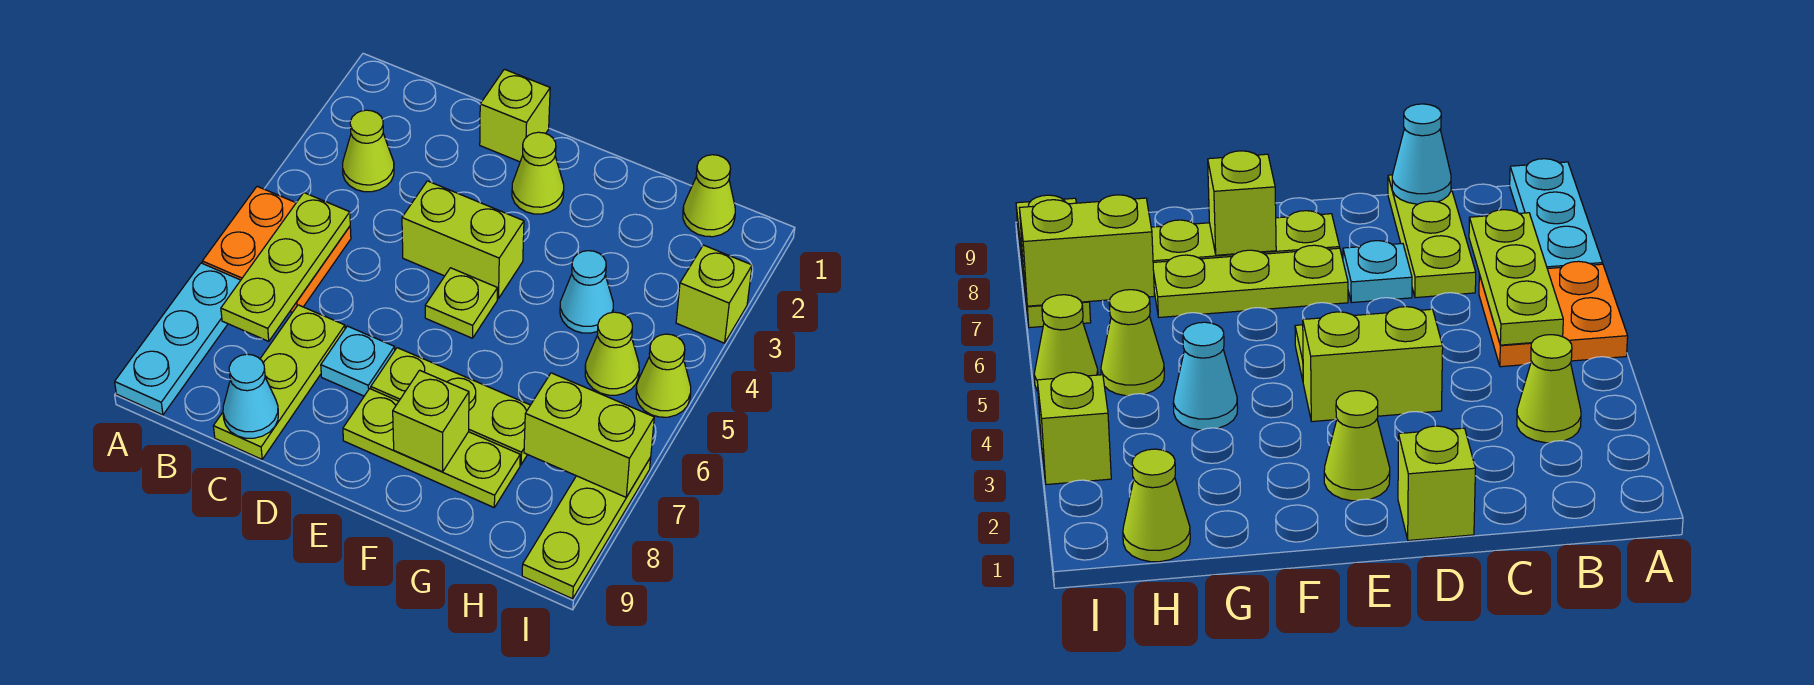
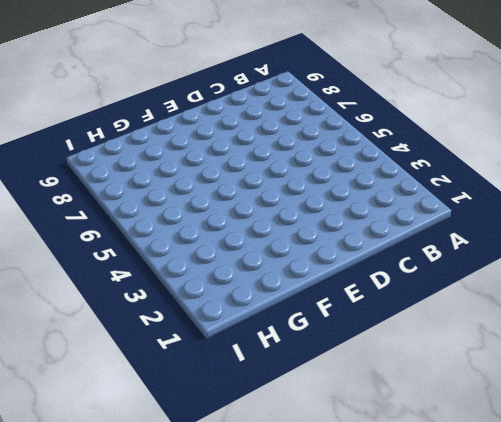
none -> orange 2x2 plate [202,186,351,312]
none -> cyan 1x3 plate [115,263,241,415]
none -> lime 1x1 cone [343,110,394,192]

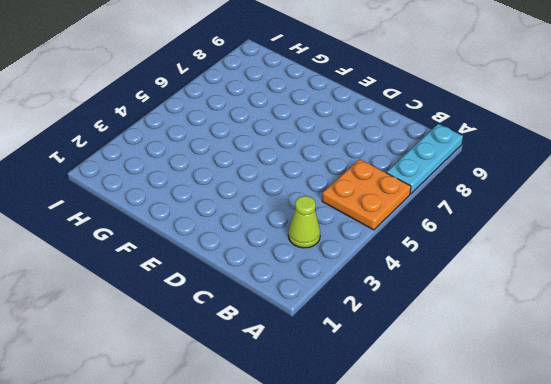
none -> lime 1x3 plate [213,305,345,459]
none -> lime 1x1 brick [480,69,550,162]
none -> lime 1x2 brick [402,181,524,299]

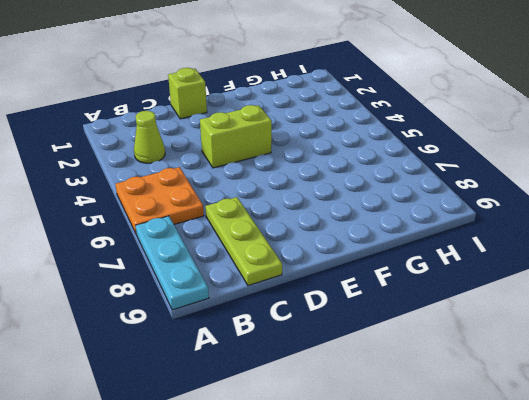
none -> cyan 1x1 plate [321,326,395,396]
none -> lime 1x1 cone [512,132,564,214]
none -> lime 1x1 plate [425,268,498,338]

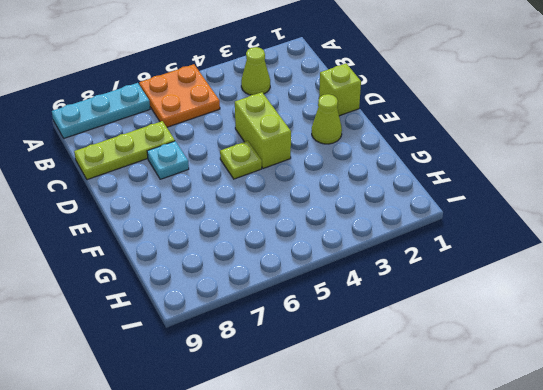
none -> lime 1x3 plate [371,348,530,465]
none -> lime 1x3 plate [343,389,520,507]
none -> cyan 1x1 cone [560,251,613,333]

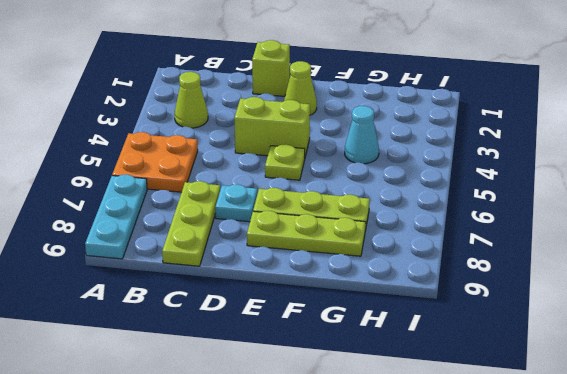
none -> lime 1x1 cone [683,155,735,237]
none -> lime 1x1 cone [585,312,639,395]
none -> lime 1x1 brick [676,245,752,343]

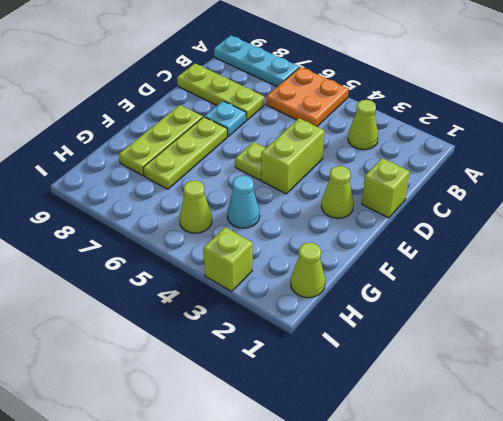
none -> lime 1x1 cone [636,334,691,417]
none -> lime 1x3 plate [522,458,651,599]
none -> lime 1x3 plate [221,193,350,341]

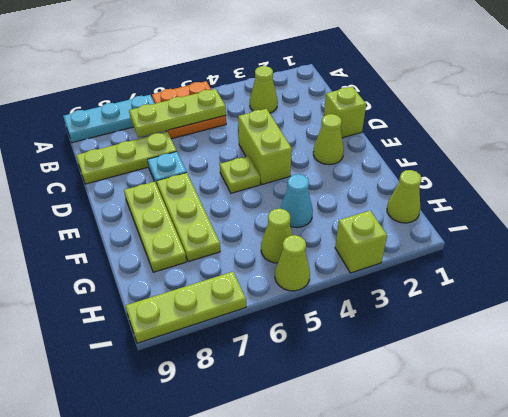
none -> cyan 1x1 cone [223,354,278,438]
none -> lime 1x1 brick [393,370,469,472]
none -> lime 1x2 brick [524,373,654,497]

